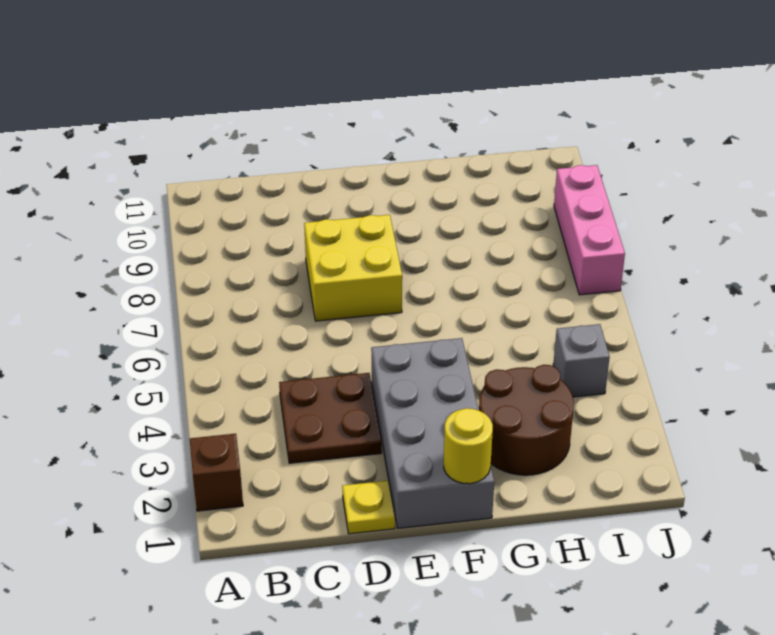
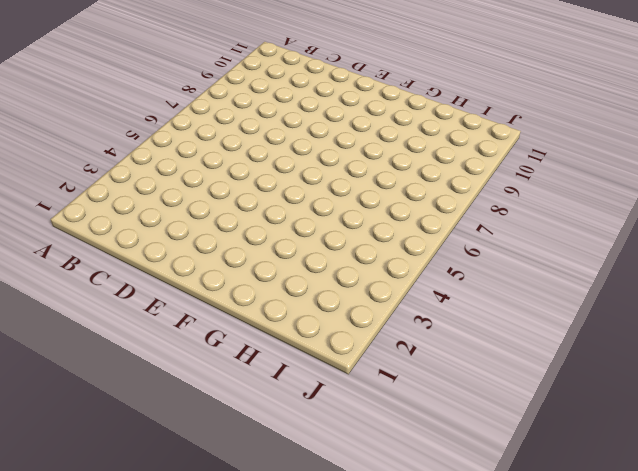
none -> brown 1x1 brick [190,434,243,511]
none -> brown 2x2 plate [279,373,382,463]

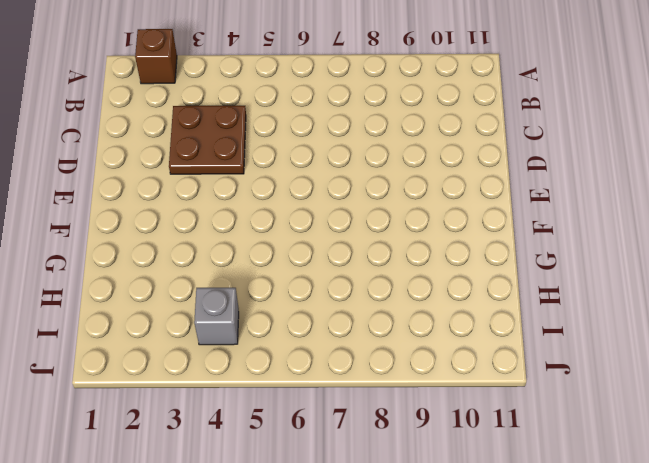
none -> yellow 1x1 plate [342,481,395,534]
none -> yellow 2x2 brick [304,215,402,321]

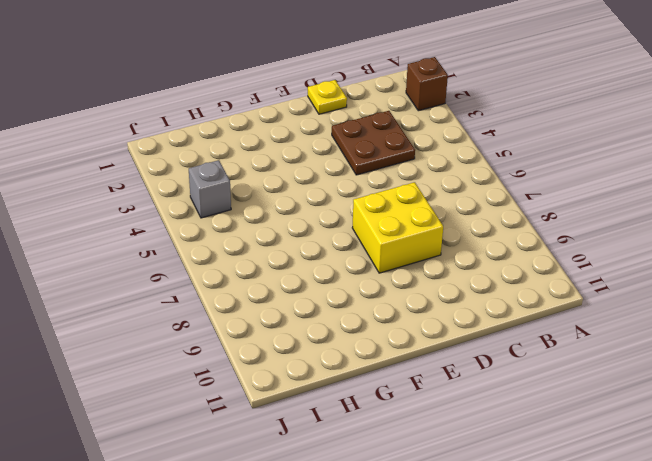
none -> grey 2x4 brick [371,338,494,528]
none -> brown 2x2 round brick [479,365,574,475]

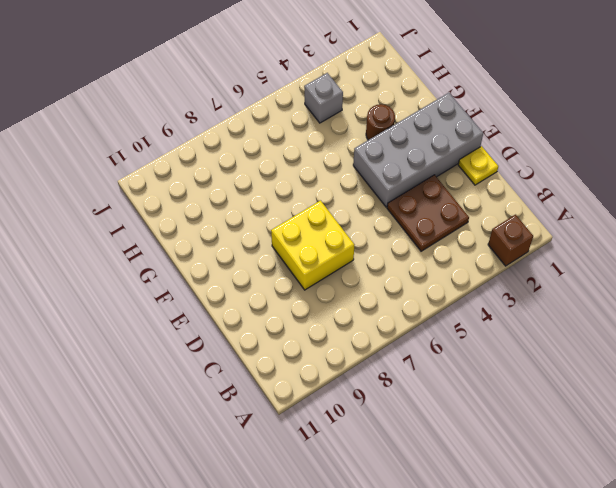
brown 1x1 round brick [366,104,395,140] -> brown 2x2 round brick [479,365,574,475]
none -> pink 1x3 brick [554,165,625,295]
none -> yellow 1x1 round brick [444,408,493,484]

